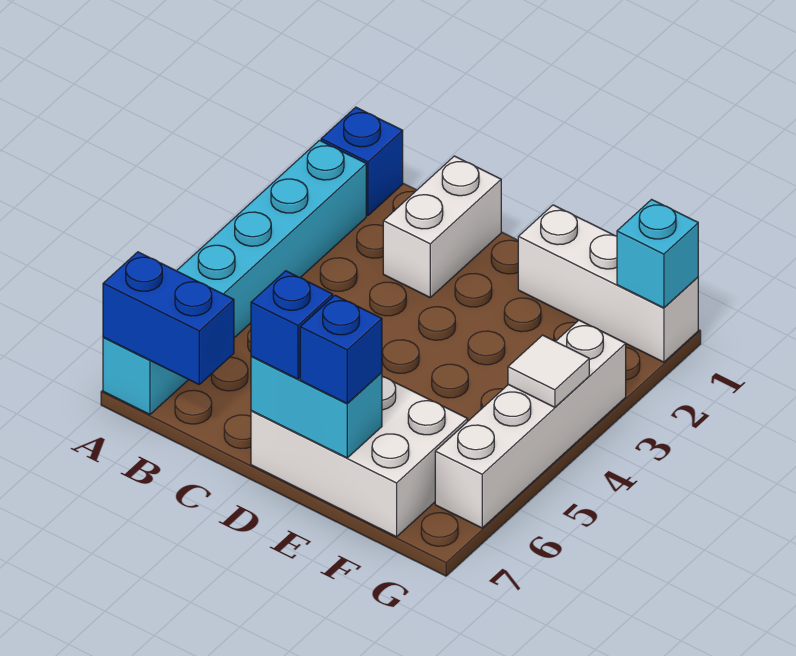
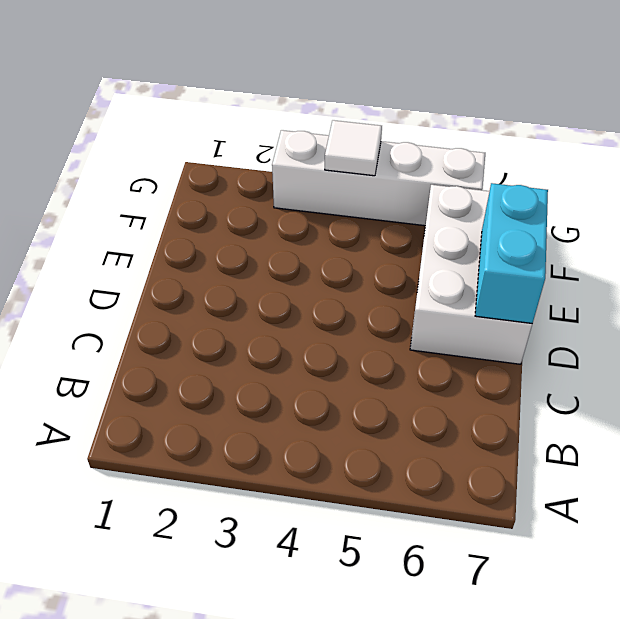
none -> blue 1x1 brick [321,107,403,215]
none -> cyan 1x6 brick [103,140,366,414]
none -> white 1x2 brick [383,156,501,297]

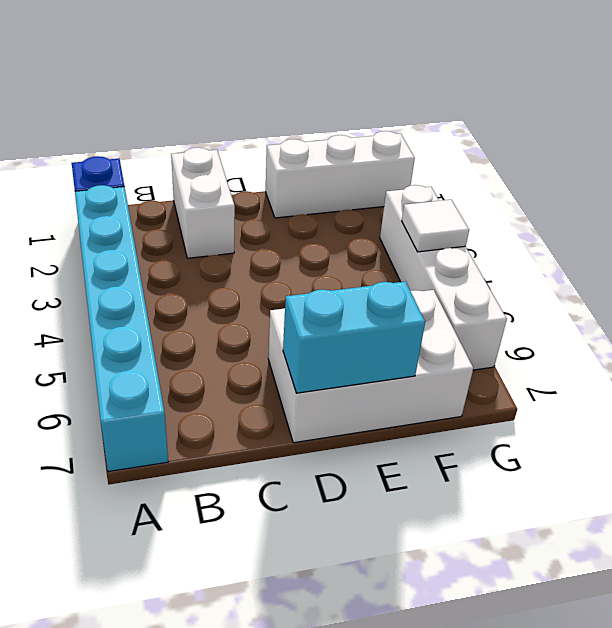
none -> blue 1x2 brick [103,252,234,384]
none -> cyan 1x1 brick [617,200,698,308]
none -> blue 1x1 brick [251,271,333,379]

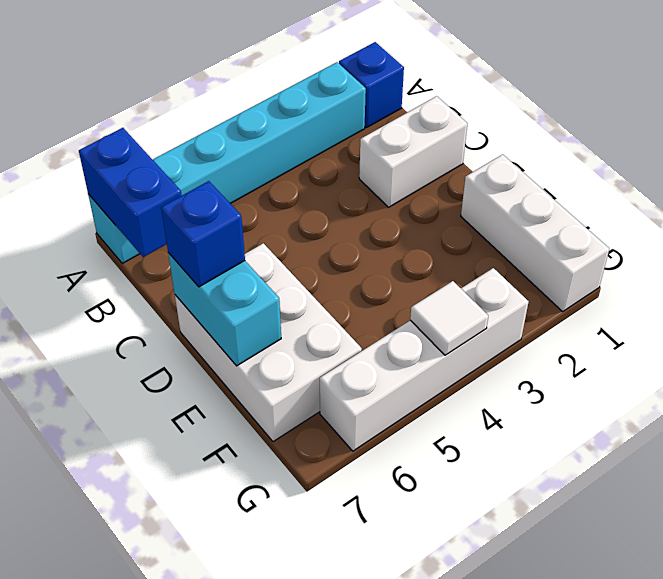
none -> cyan 1x1 brick [617,200,698,308]
none -> blue 1x1 brick [300,295,382,404]

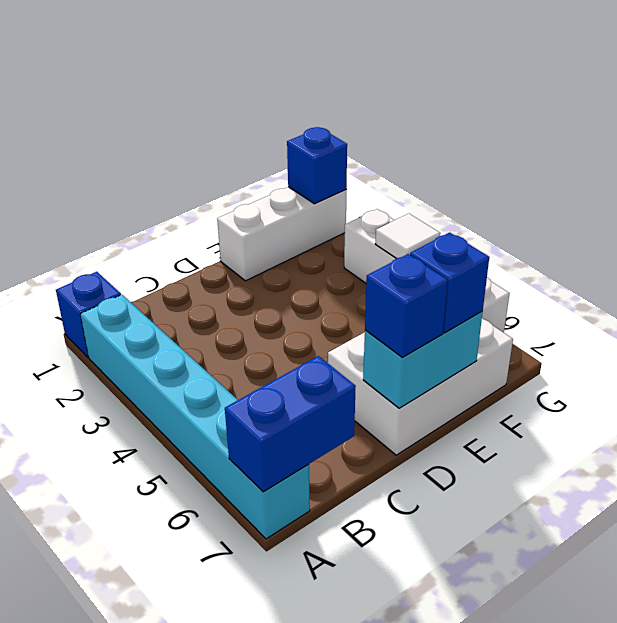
blue 1x1 brick [287,127,347,204] -> cyan 1x1 brick [617,200,698,308]
none -> white 1x2 brick [383,156,501,297]

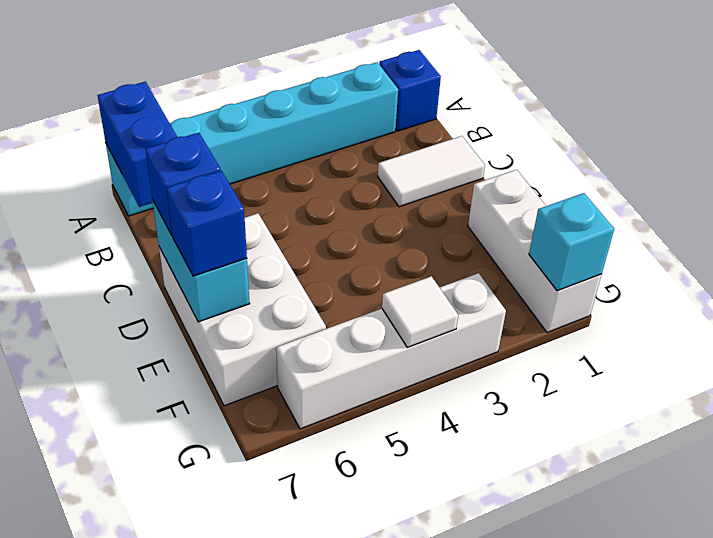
white 1x2 tile [378,136,485,207] -> white 1x2 brick [383,156,501,297]

